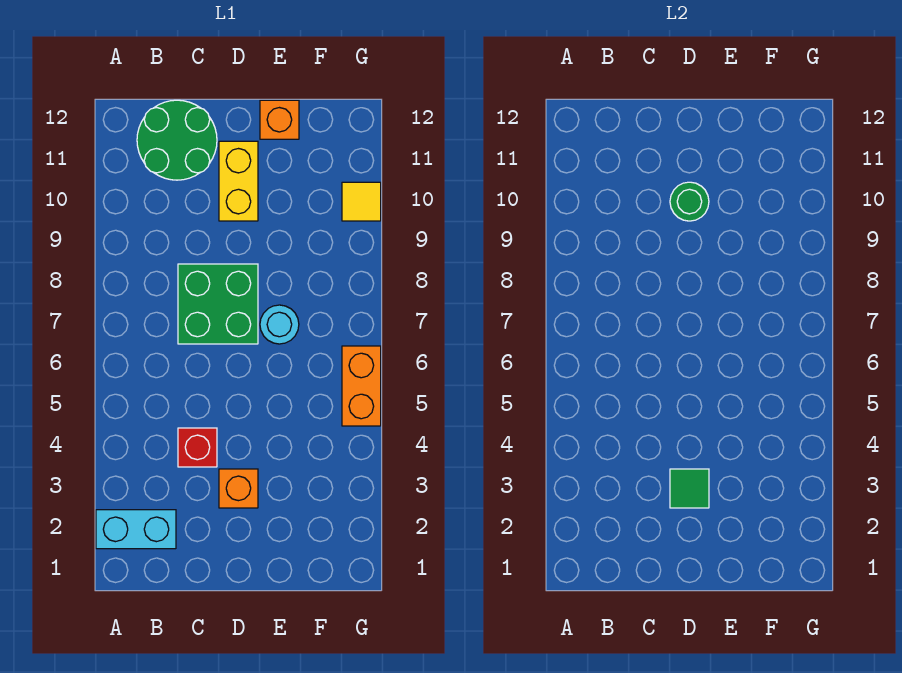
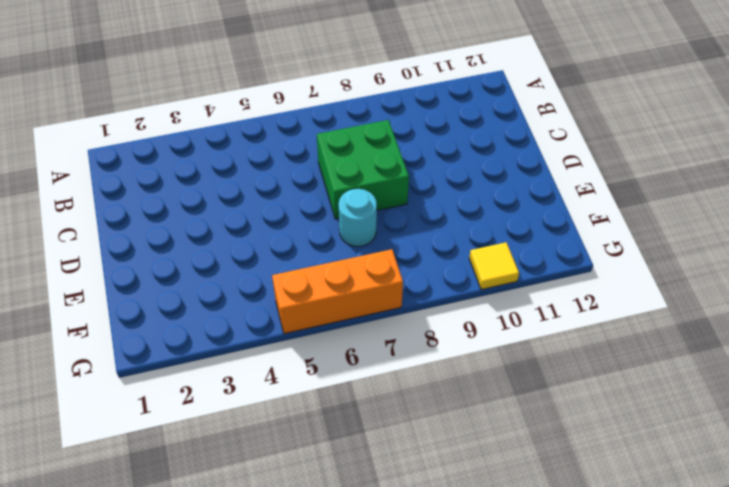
orange 1x3 brick [272,249,403,334] -> orange 1x2 brick [342,346,381,426]
none -> cyan 1x2 brick [96,510,176,549]
none -> green 2x2 round brick [137,100,217,180]
none -> red 1x1 brick [178,428,217,467]

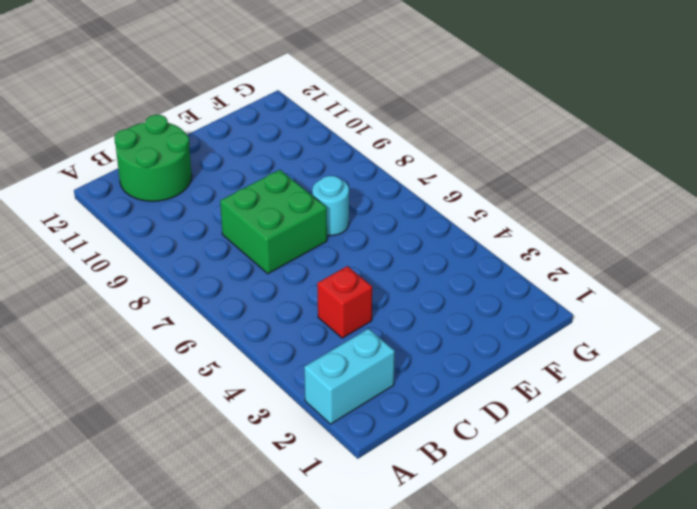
none -> orange 1x1 brick [219,469,258,508]
none -> yellow 1x2 brick [219,141,258,221]
none -> orange 1x1 brick [260,100,299,139]

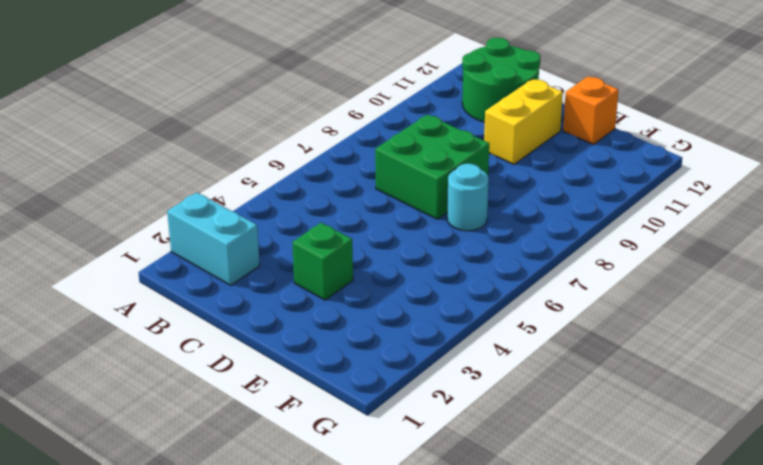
green 1x1 brick [292,223,353,300] -> orange 1x1 brick [219,469,258,508]
none -> red 1x1 brick [178,428,217,467]
none -> orange 1x2 brick [342,346,381,426]
none -> yellow 1x1 tile [342,182,381,221]

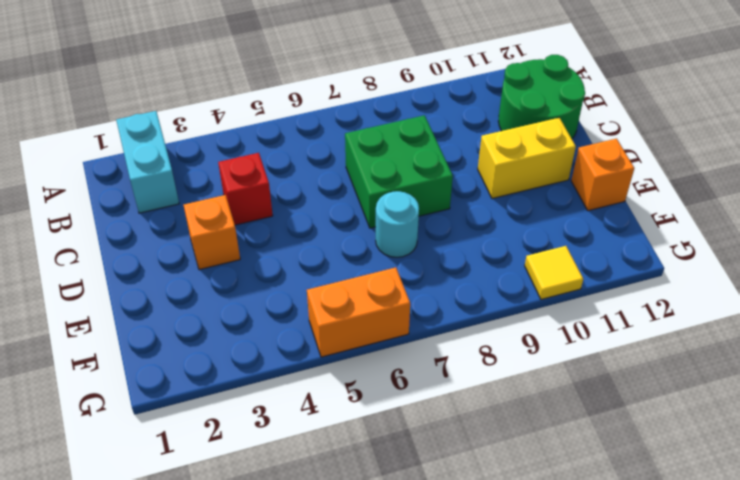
none -> green 1x1 tile [670,469,709,508]
none -> green 1x1 round brick [670,182,709,221]

